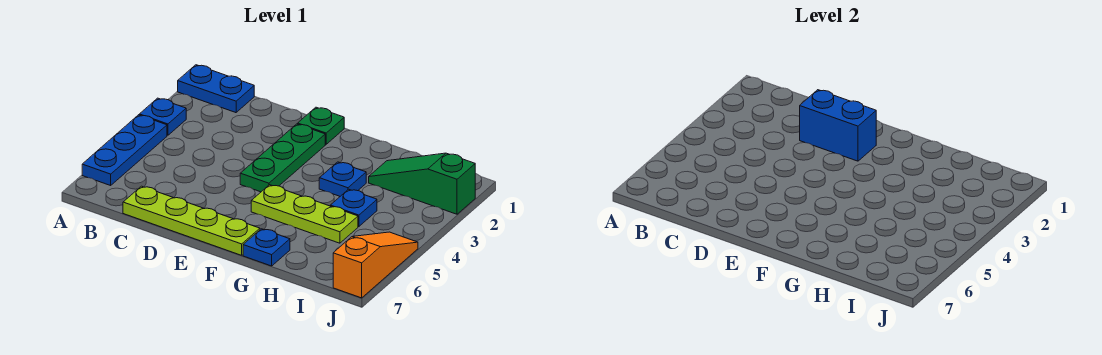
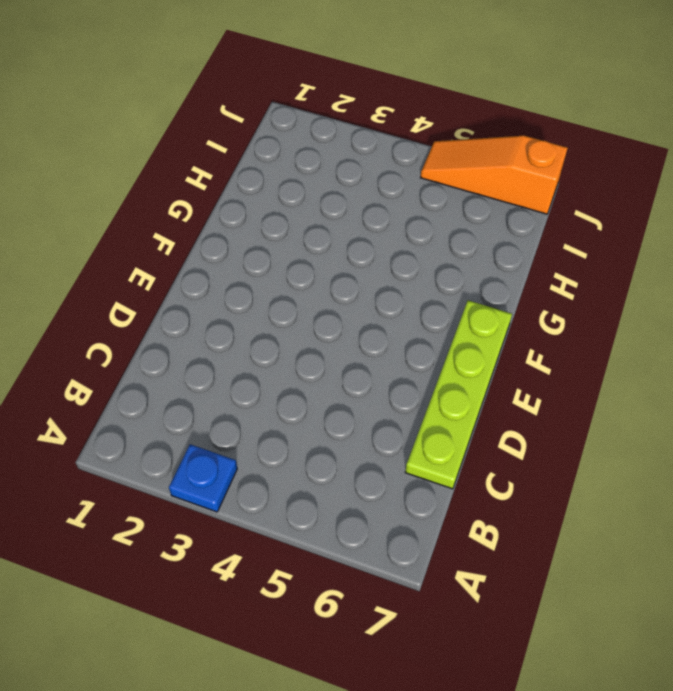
none -> blue 1x2 plate [178,65,254,113]
none -> blue 1x3 plate [82,115,167,185]
none -> green 1x1 plate [298,107,344,144]

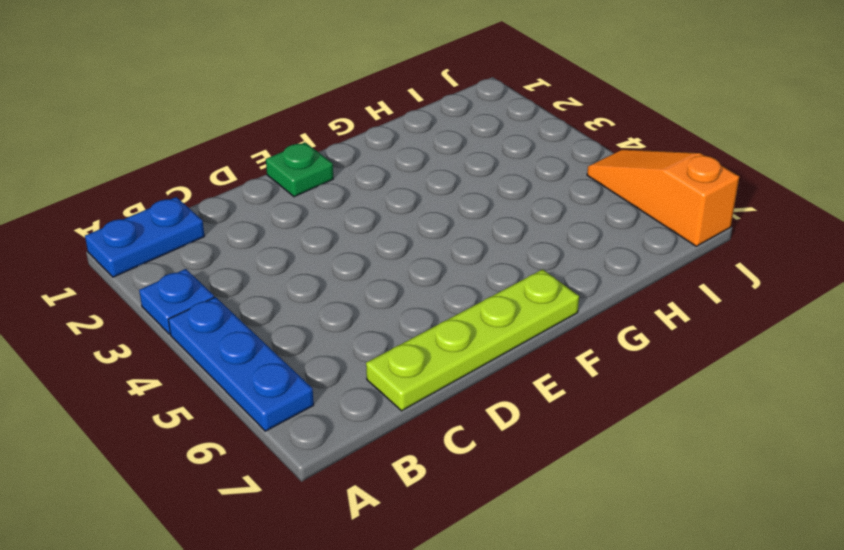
none -> green 1x3 plate [240,124,325,192]
none -> lime 1x3 plate [251,185,358,243]
none -> blue 1x1 plate [319,162,366,196]

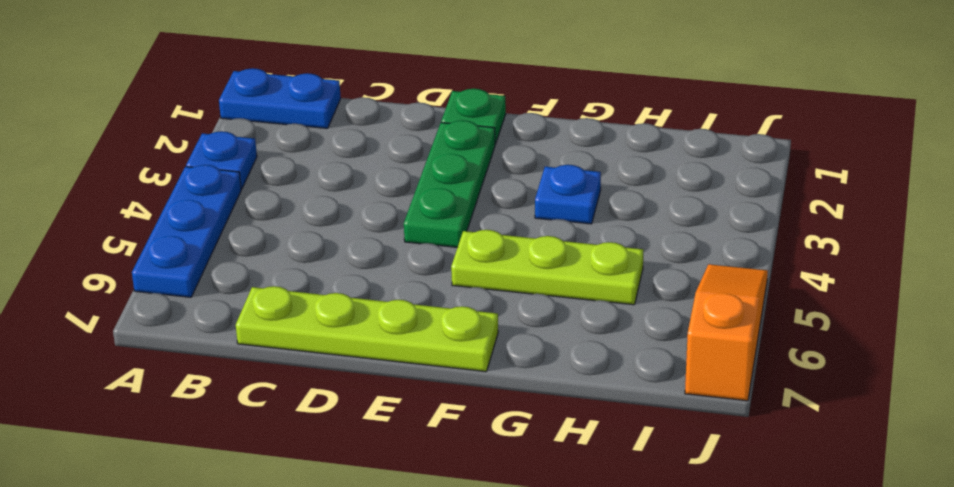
none -> blue 1x1 plate [243,229,290,266]
none -> green 1x3 slope [369,153,475,214]
none -> blue 1x1 plate [330,189,377,227]

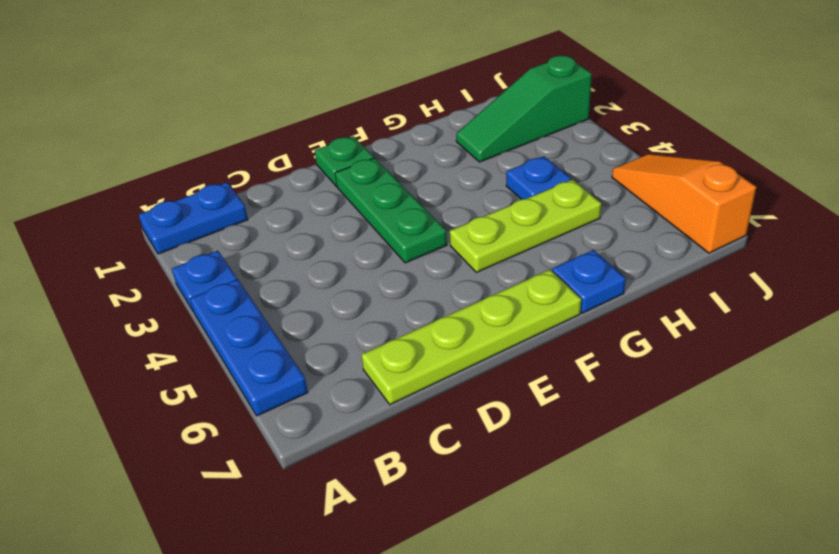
none -> blue 1x1 plate [319,162,366,196]
none -> blue 1x2 brick [800,90,876,161]

